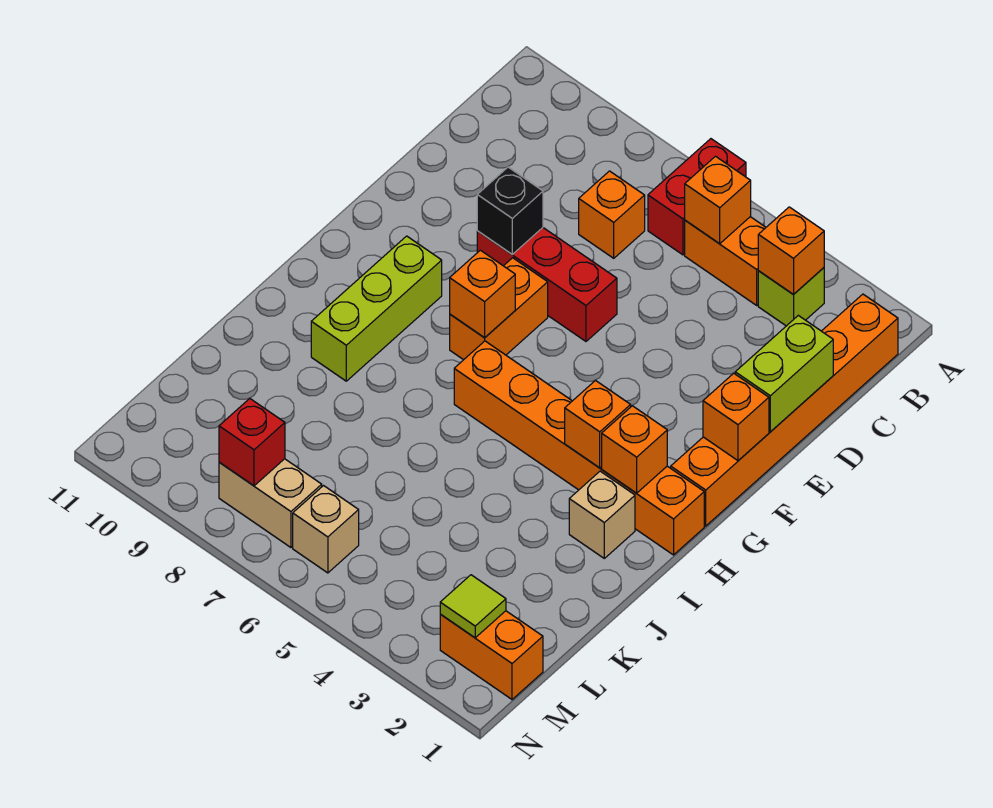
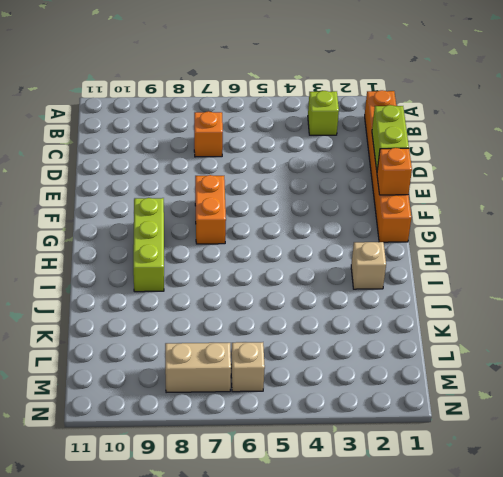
none -> red 1x2 brick [648,139,746,255]
none -> orange 1x2 brick [685,217,766,305]
none -> red 1x3 brick [477,228,617,341]

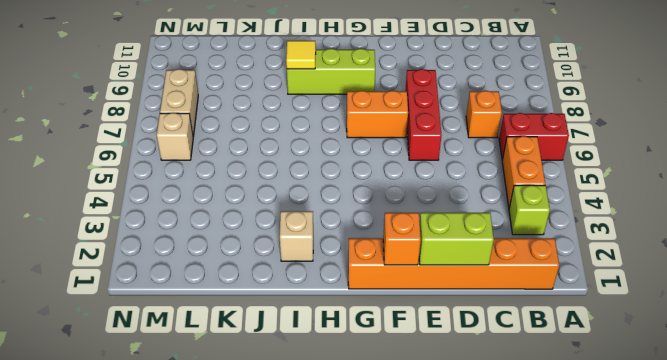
yellow 1x1 tile [286,41,316,69] -> none
none -> orange 1x6 brick [454,341,704,555]
none -> orange 1x2 brick [440,611,543,699]
none -> orange 1x1 brick [758,207,824,295]

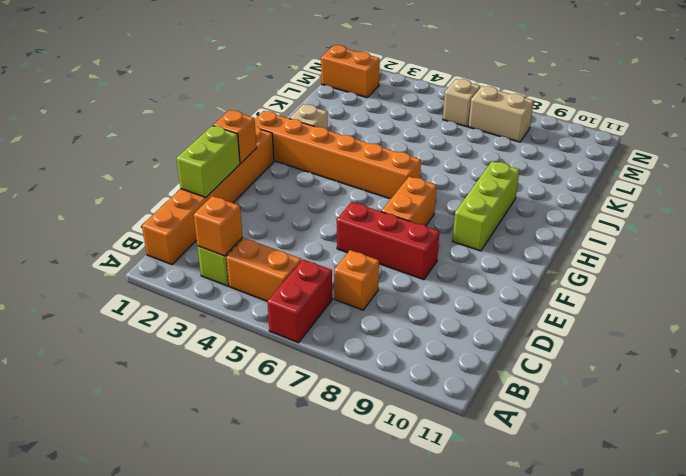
none -> orange 1x1 brick [685,156,751,244]
none -> black 1x1 brick [477,167,543,254]
none -> orange 1x1 brick [450,250,515,337]

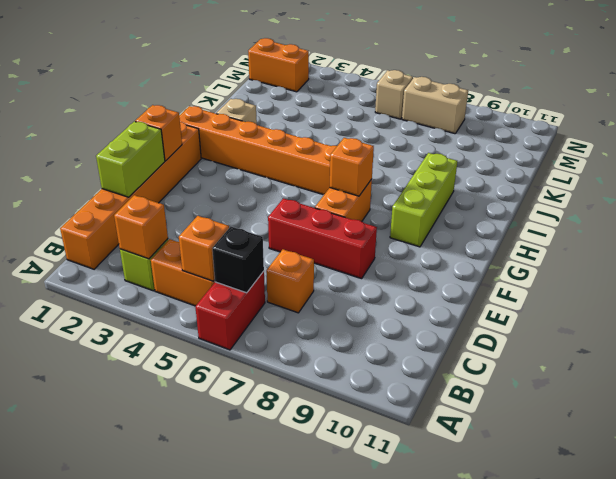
black 1x1 brick [212,226,264,293] -> black 1x1 brick moved to [477,167,543,254]
none -> orange 1x1 brick [602,406,667,493]
none -> orange 1x1 brick [565,381,631,468]
none -> lime 1x1 tile [440,575,506,638]

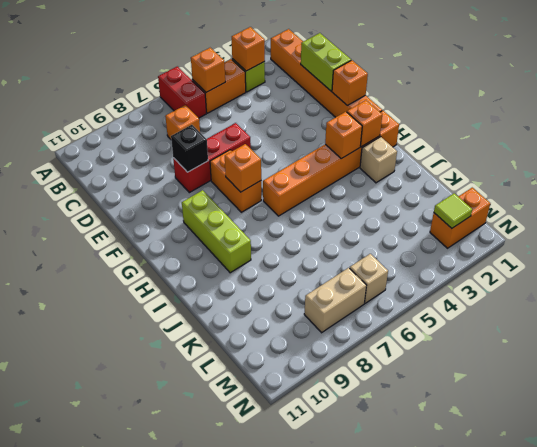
none -> red 1x1 brick [219,399,285,486]

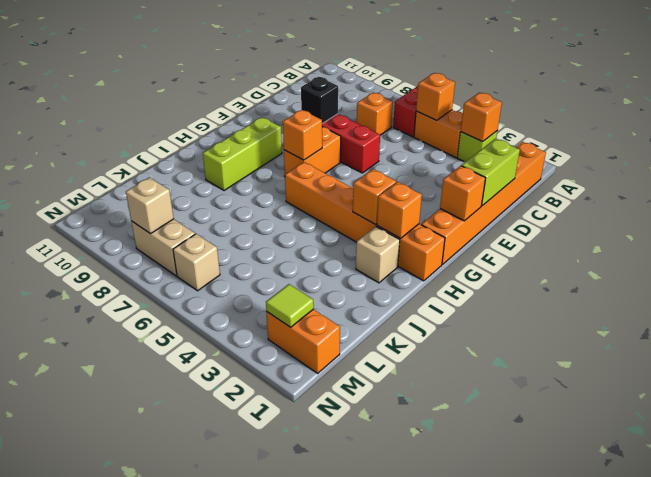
tan 1x1 brick [126,177,174,234] -> red 1x1 brick [219,399,285,486]

